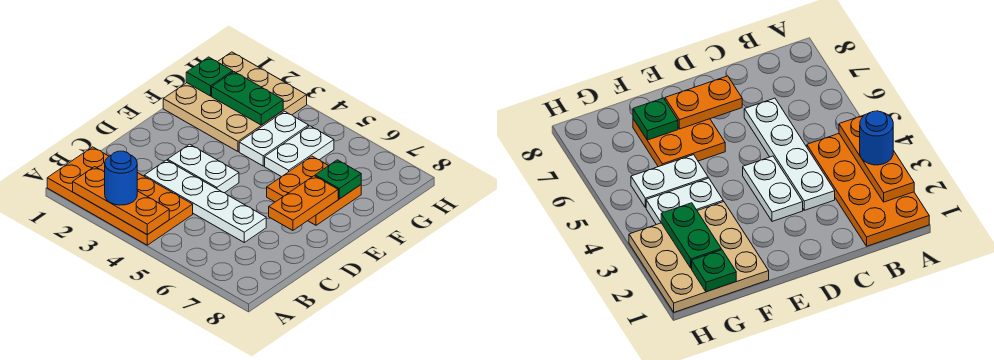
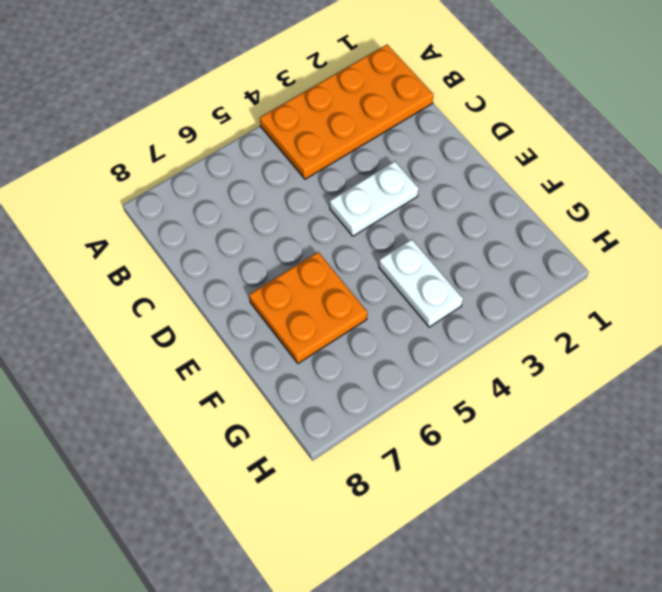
none -> white 1x4 plate [144,160,266,242]
none -> tan 3x3 plate [163,52,307,151]
none -> white 1x2 plate [265,126,334,177]

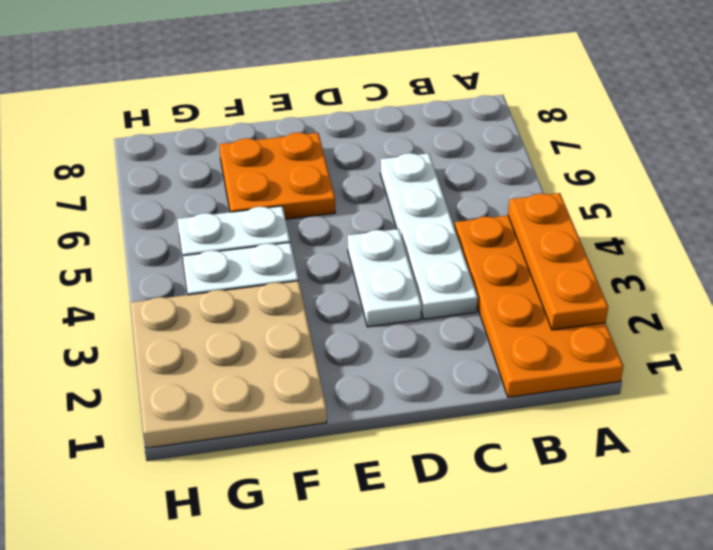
none -> orange 1x2 plate [269,176,338,230]
none -> green 1x1 plate [315,160,361,199]
none -> green 1x1 plate [186,57,233,96]

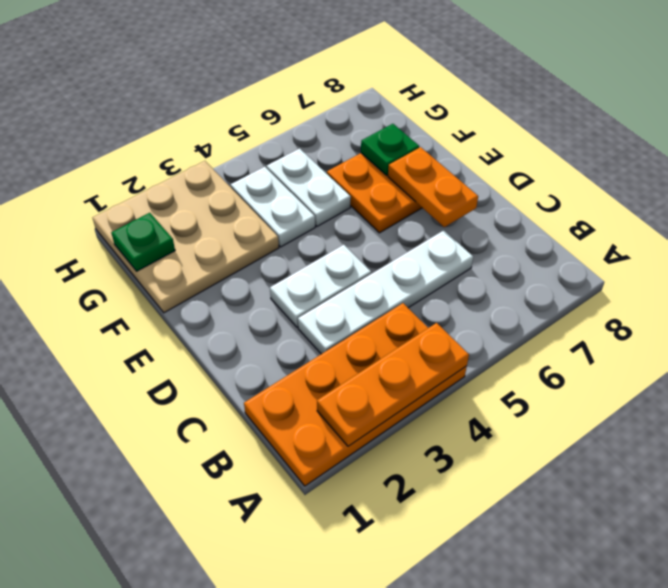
none -> green 1x2 plate [212,72,283,125]
none -> blue 1x1 round brick [105,151,137,205]

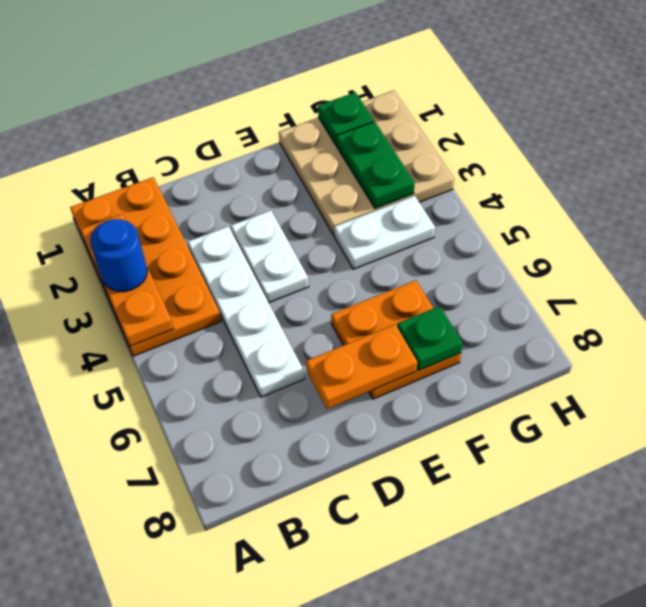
none -> white 1x2 plate [265,126,334,177]

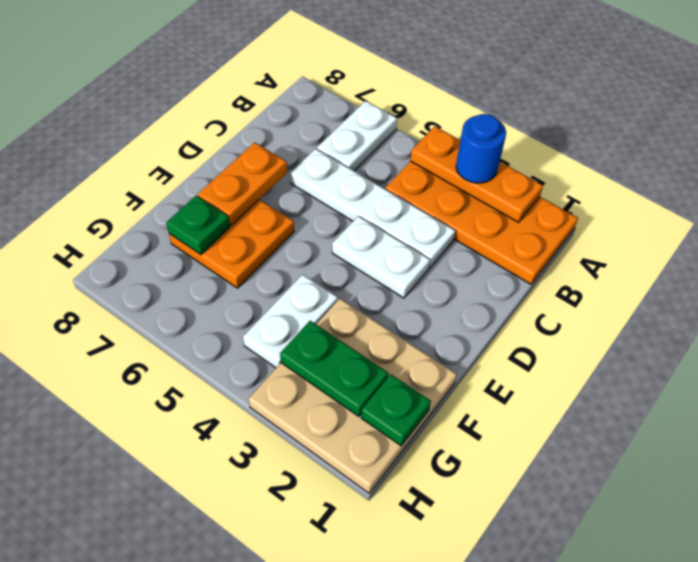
white 1x2 plate [317,101,397,171] -> white 1x2 plate moved to [265,126,334,177]

